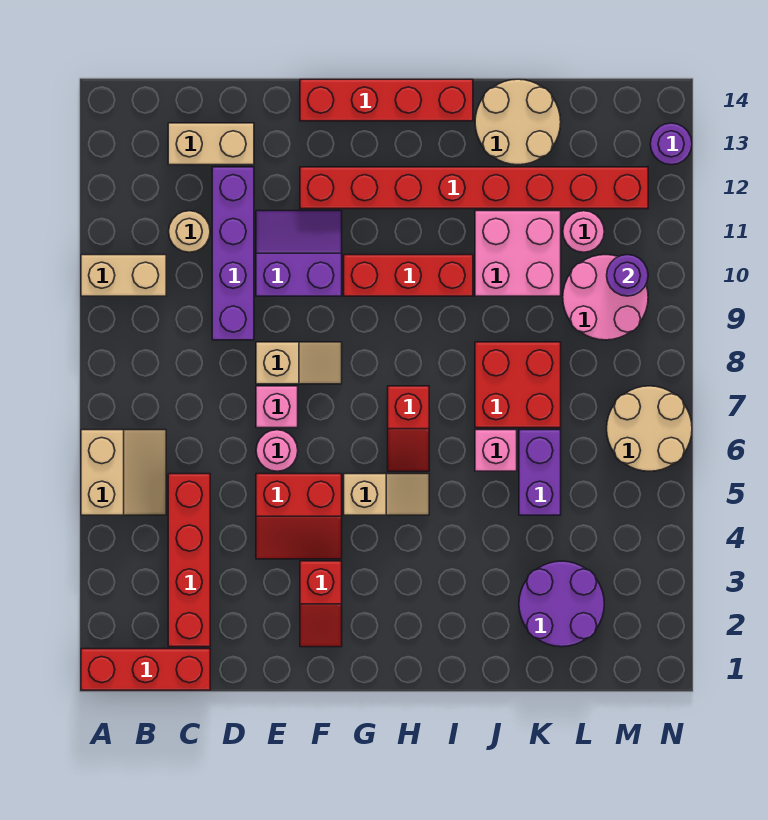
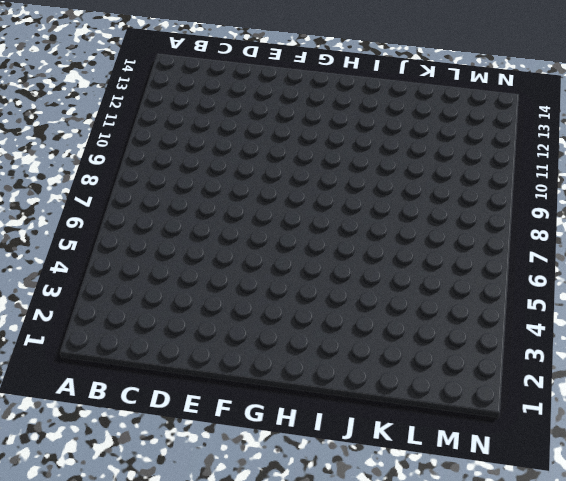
none -> red 1x3 brick [81,649,210,690]
none -> tan 2x2 slope [81,430,166,515]
none -> tan 1x2 brick [81,255,166,296]

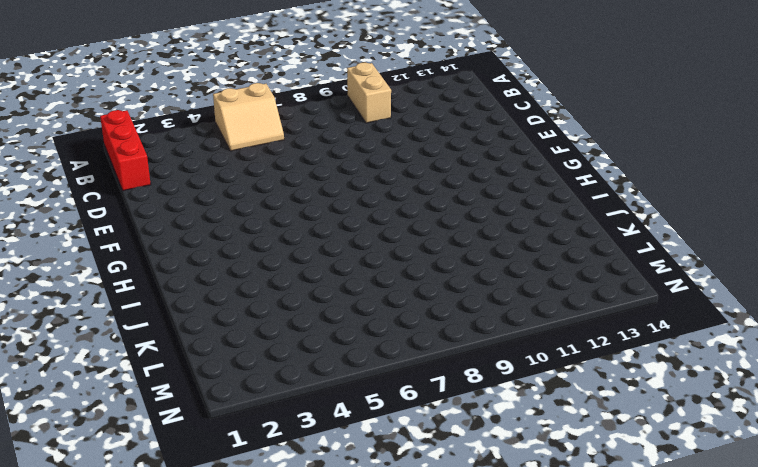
none -> red 1x4 brick [168,474,210,647]
none -> tan 1x1 round brick [169,211,210,252]
none -> tan 1x2 brick [168,123,254,165]

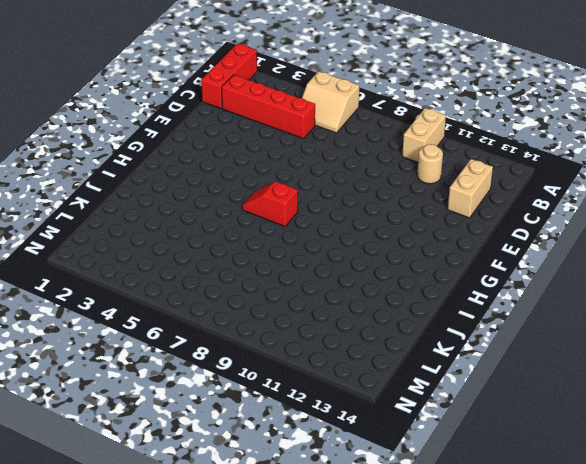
none -> purple 1x4 brick [212,167,254,340]
none -> red 2x2 slope [256,474,342,559]
none -> pink 1x1 round brick [256,430,298,471]

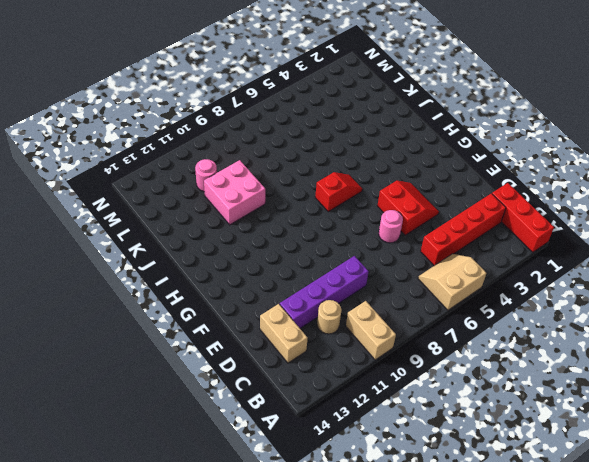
none -> pink 1x1 brick [256,386,298,428]
none -> tan 1x2 slope [256,342,342,384]
none -> purple 2x2 slope [256,211,342,296]

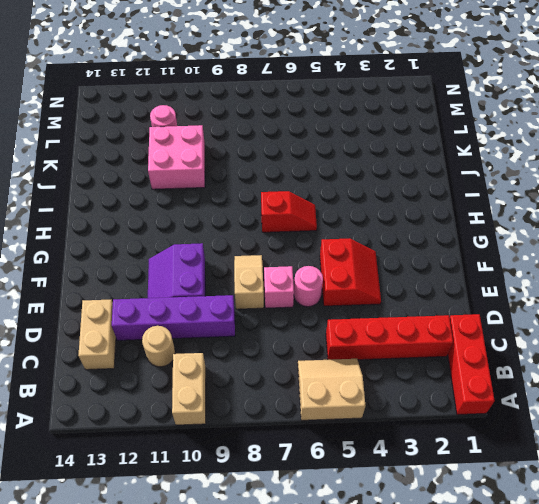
none -> red 1x2 slope [300,561,342,647]
none -> red 1x8 brick [300,167,648,209]
none -> red 1x4 brick [300,79,473,121]

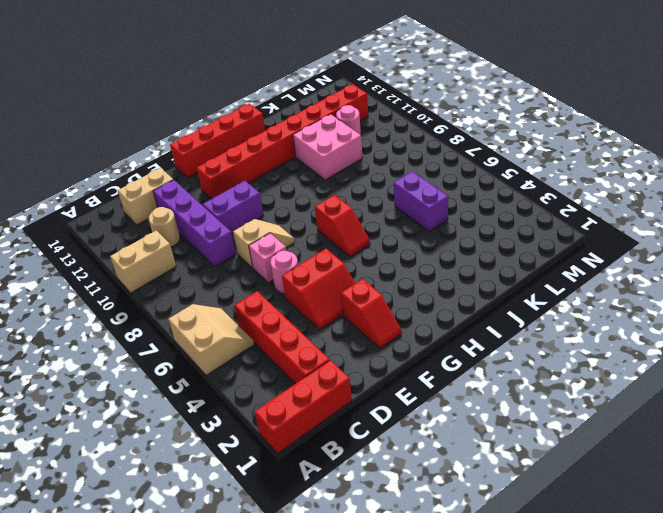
none -> tan 1x2 slope [344,474,429,515]
none -> red 1x3 brick [344,255,473,296]
none -> pink 1x1 brick [475,430,517,471]

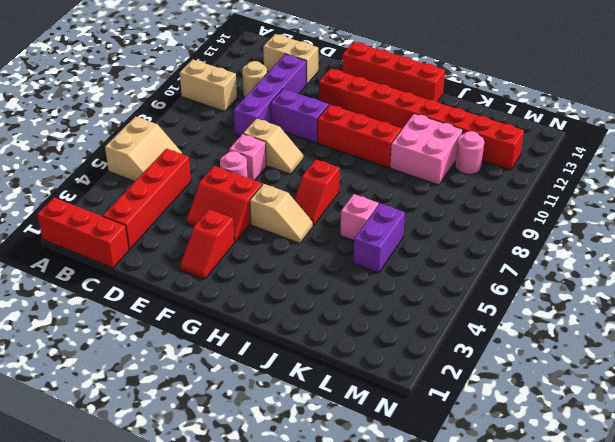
none -> red 2x2 brick [475,342,561,428]
none -> tan 2x2 round brick [475,79,561,165]
none -> purple 2x2 round brick [519,561,604,647]

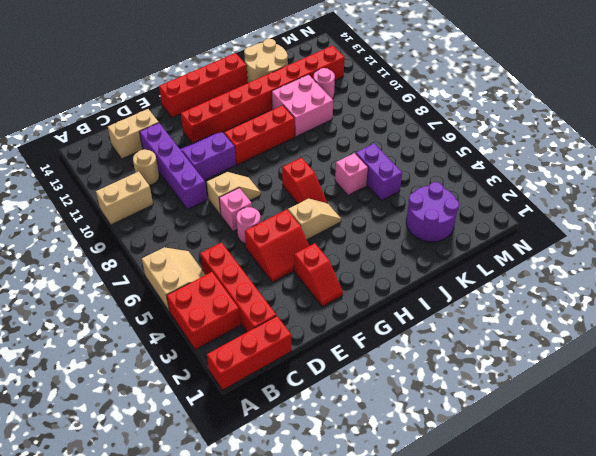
red 2x2 brick [167,272,240,350] -> red 2x2 brick moved to [475,342,561,428]
none -> pink 2x2 round brick [563,255,648,340]
none -> tan 2x2 round brick [607,386,692,471]
none -> purple 1x1 round brick [650,123,692,165]

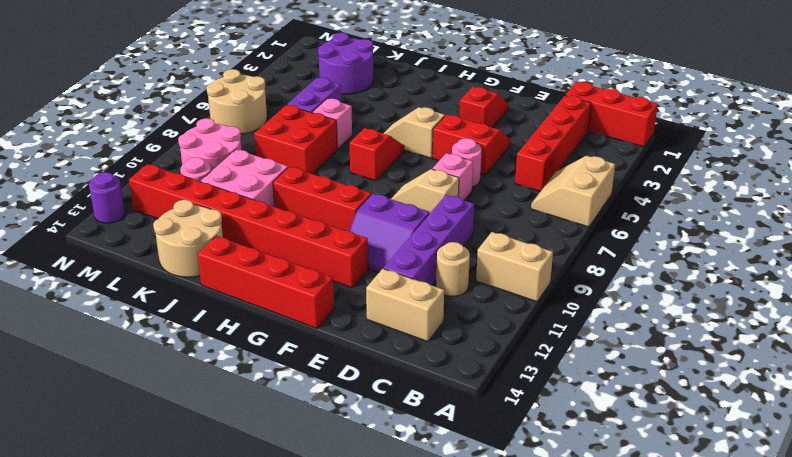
none -> purple 1x1 round brick [607,255,648,296]

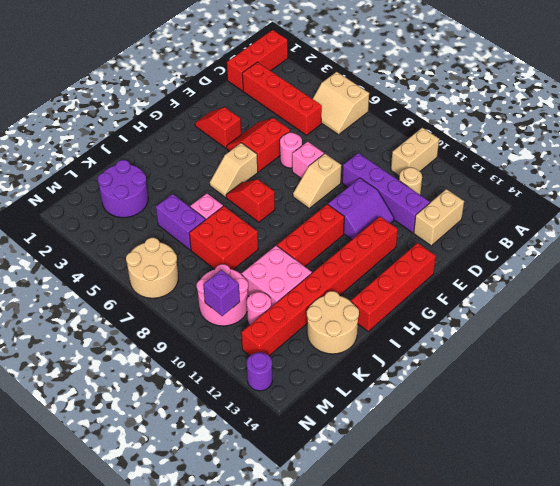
purple 1x1 brick [203,270,240,316] -> purple 1x1 round brick [607,255,648,296]

